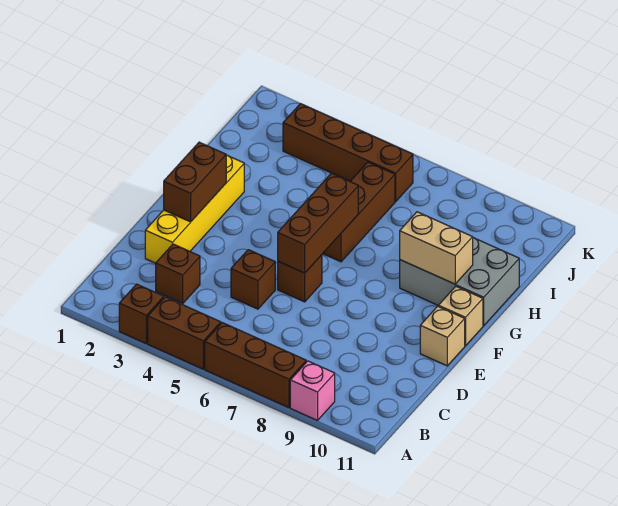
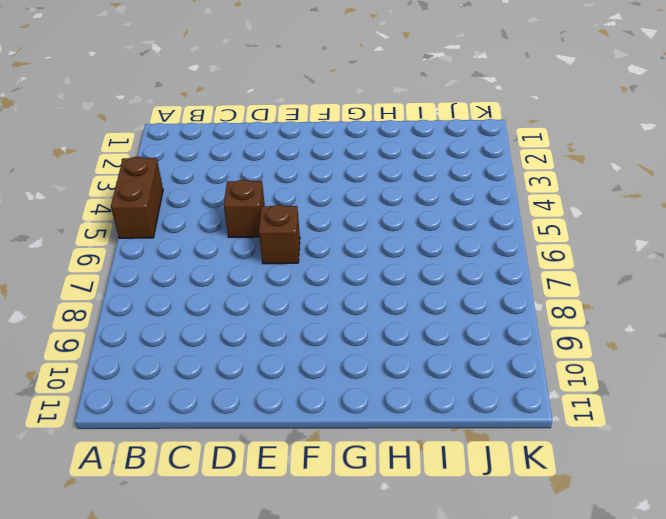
none -> brown 1x1 brick [119,284,164,344]
none -> brown 1x3 brick [205,323,306,408]
none -> pink 1x1 brick [290,361,335,421]

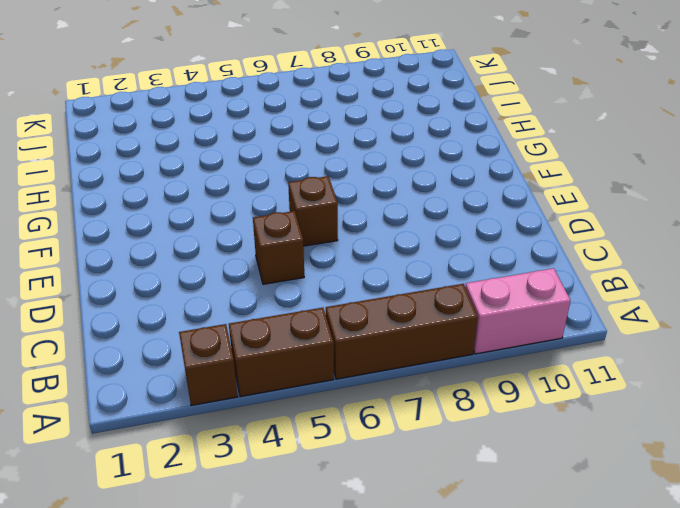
pink 1x2 brick [465,268,571,354] -> pink 1x1 brick [290,361,335,421]
none -> brown 1x1 brick [156,244,200,304]
none -> yellow 1x4 brick [145,155,244,263]
none -> tan 1x1 brick [420,306,465,366]

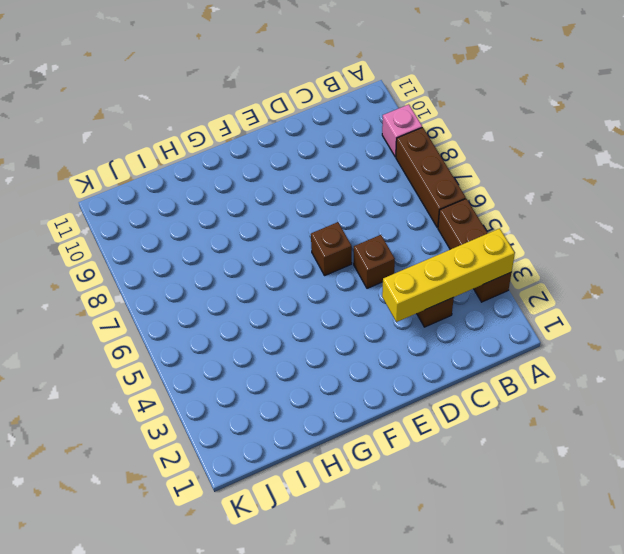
yellow 1x4 brick [382,228,515,322] -> yellow 1x4 brick moved to [145,155,244,263]
none -> tan 1x1 brick [420,306,465,366]
none -> tan 1x1 brick [438,286,483,346]
none -> brown 1x3 brick [323,162,395,262]

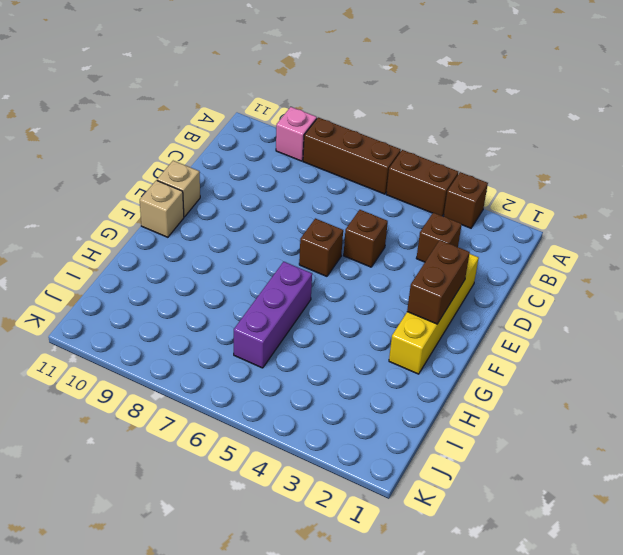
purple 1x3 brick [234,262,312,368] -> brown 1x3 brick [323,162,395,262]
none -> grey 2x3 brick [400,238,519,326]
none -> brown 1x4 brick [283,104,413,202]
none -> brown 1x3 brick [278,173,358,273]

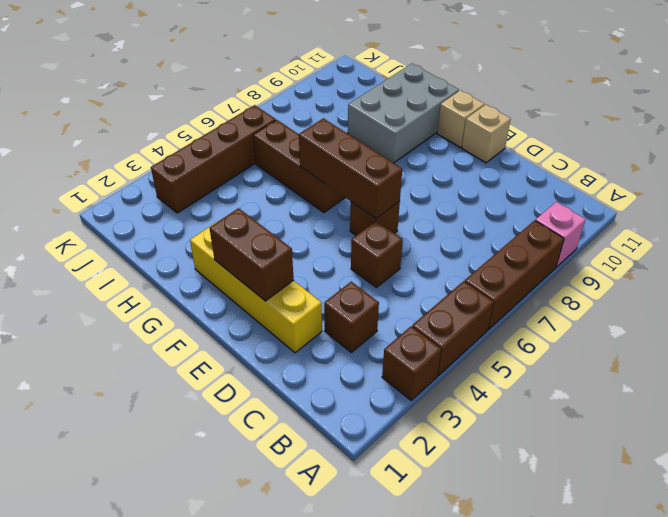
none -> tan 1x2 brick [400,212,473,284]

